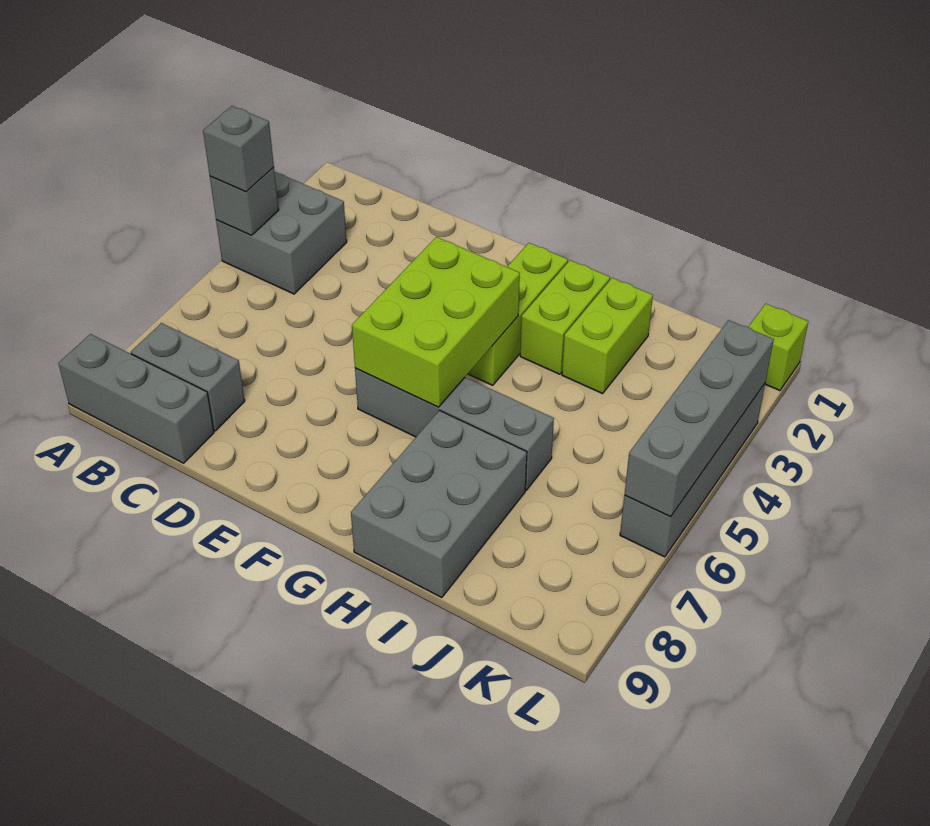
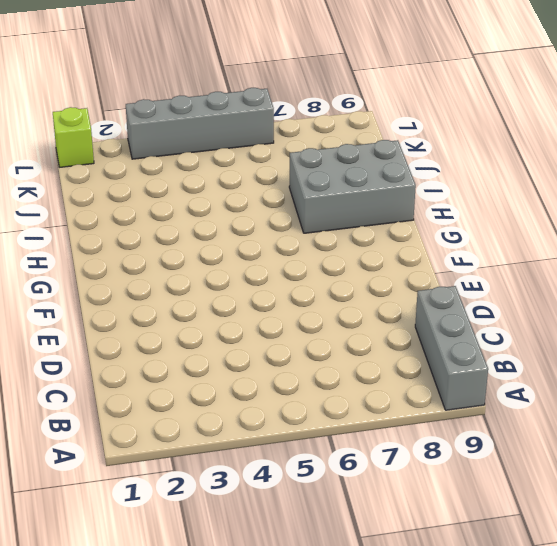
none -> grey 2x2 brick [216,172,347,294]
none -> grey 1x2 brick [131,323,245,431]
none -> grey 1x4 brick [355,368,554,490]

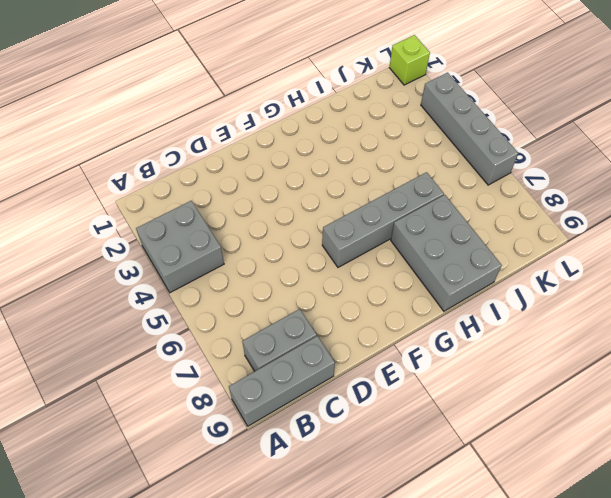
none -> lime 1x3 brick [468,243,568,385]
none -> lime 1x2 brick [520,260,610,374]
none -> lime 1x2 brick [562,278,653,394]

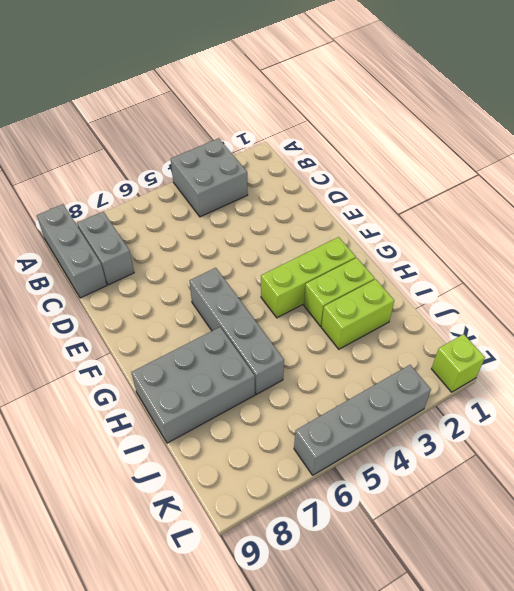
none -> grey 1x1 brick [210,167,279,235]
none -> lime 2x3 brick [352,237,520,407]
none -> grey 1x4 brick [624,320,774,517]

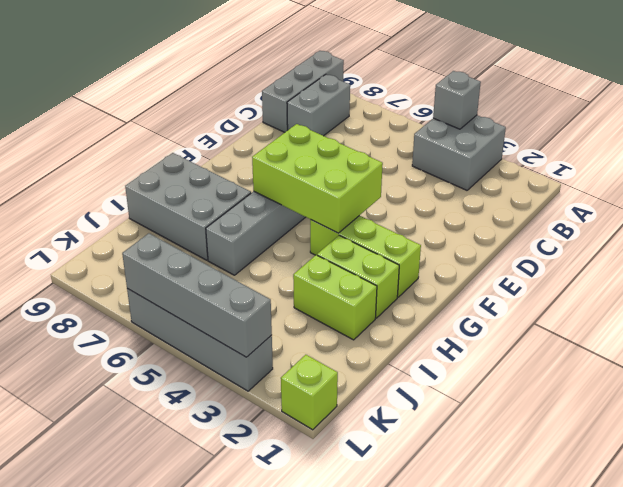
none -> grey 1x1 brick [203,106,274,192]

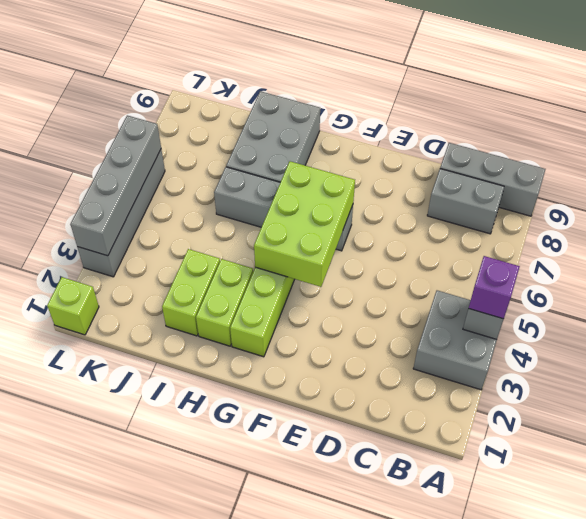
purple 1x1 brick [469,256,520,319] -> grey 1x1 brick [203,106,274,192]

